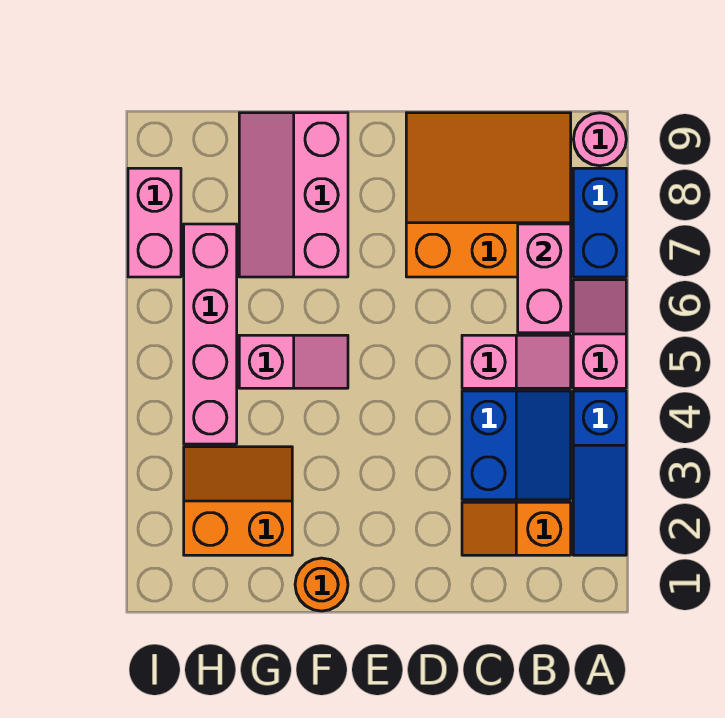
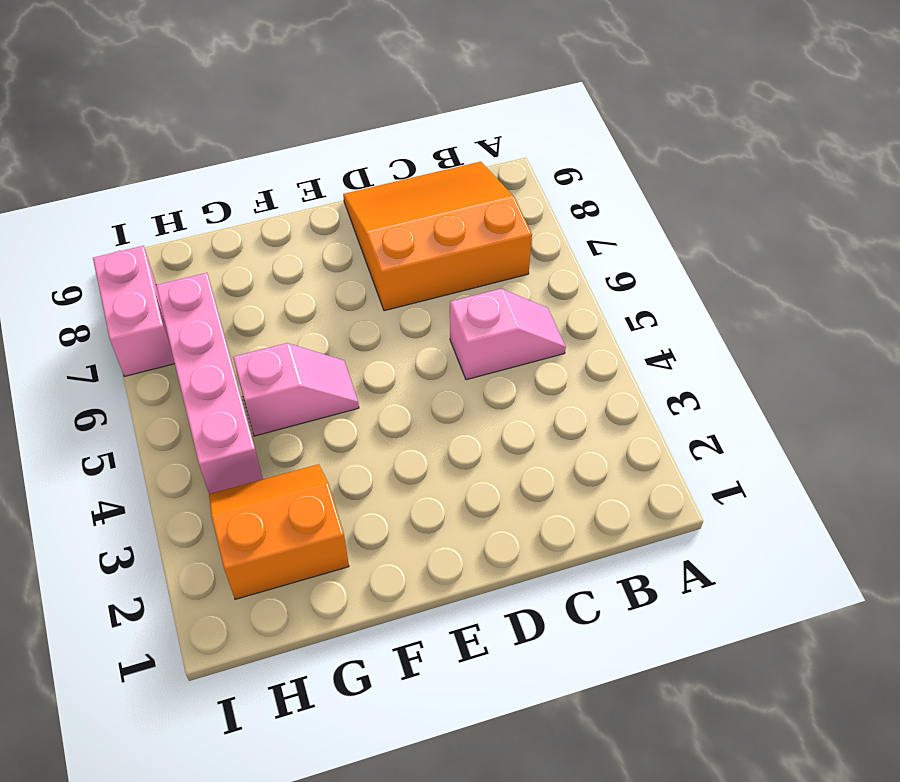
none -> blue 1x3 slope [573,391,626,555]
none -> pink 1x2 slope [573,280,626,388]
none -> blue 1x2 brick [573,168,626,277]

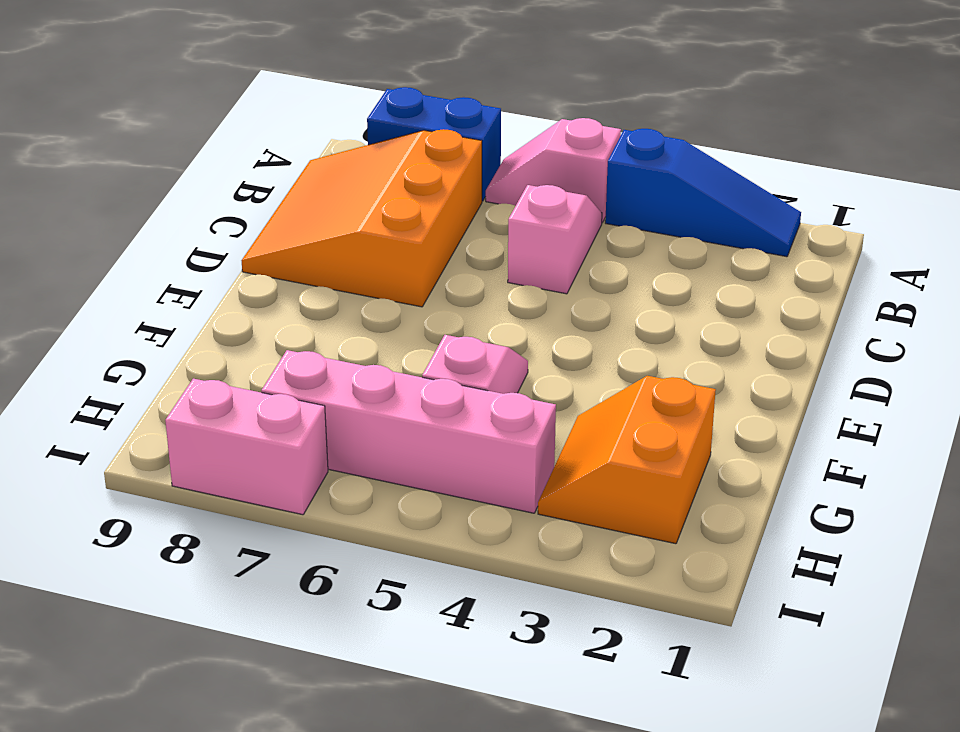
none -> pink 1x1 round brick [573,113,626,166]
none -> orange 1x2 slope [462,502,571,555]
none -> blue 2x2 slope [462,391,571,500]

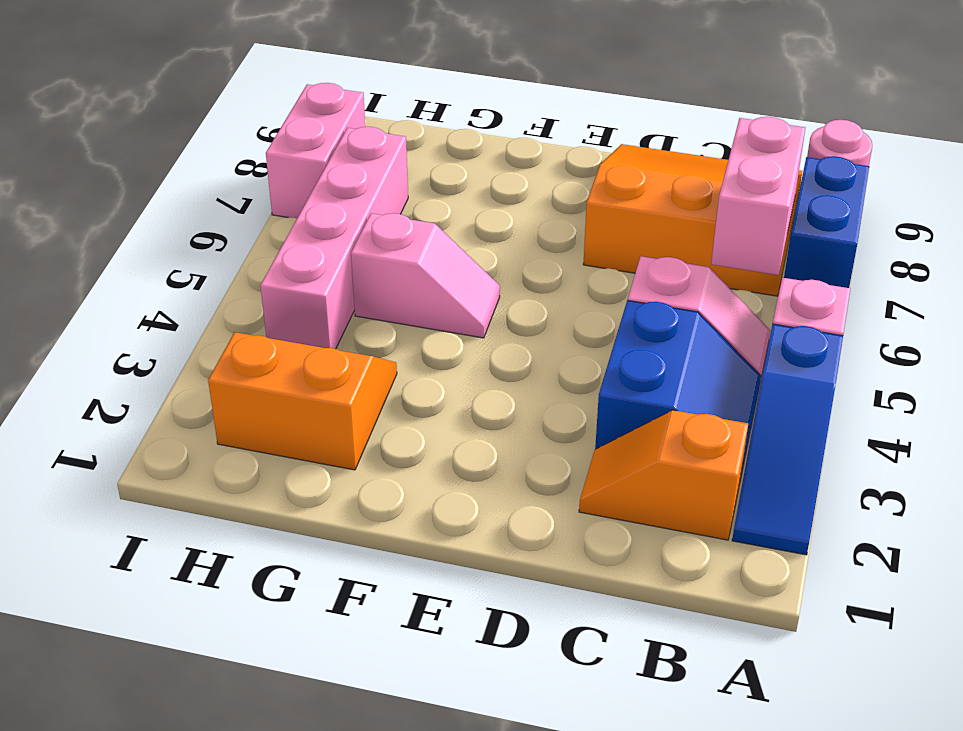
none -> orange 1x1 round brick [295,558,348,611]
none -> pink 2x3 slope [239,113,348,277]

